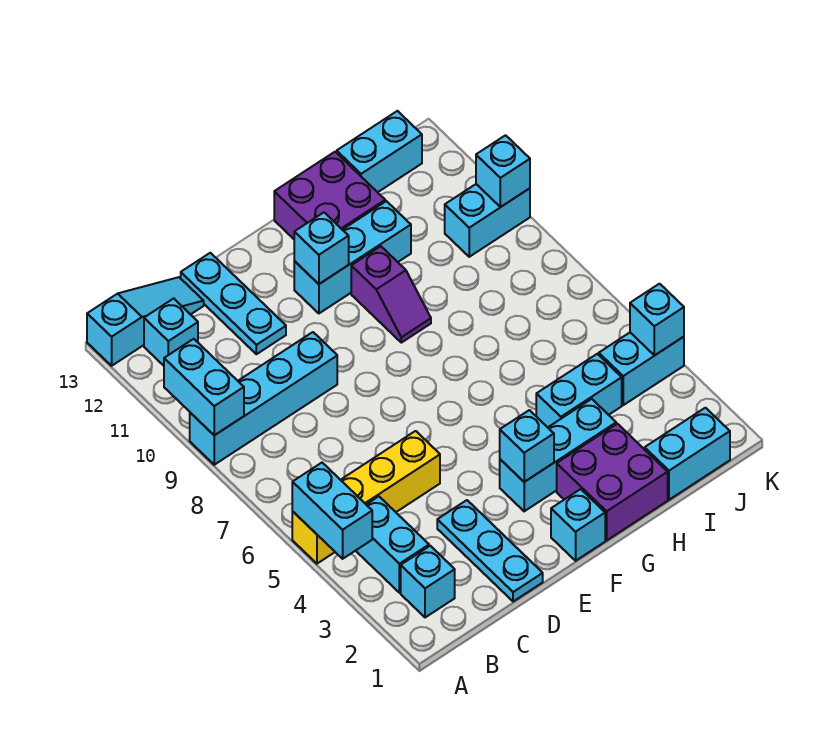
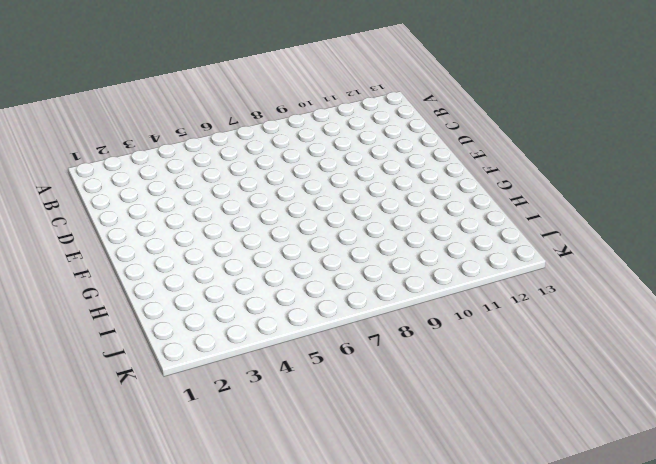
none -> yellow 1x4 brick [292,431,440,564]
none -> cyan 1x4 brick [190,332,337,465]
none -> cyan 1x3 slope [87,277,204,366]

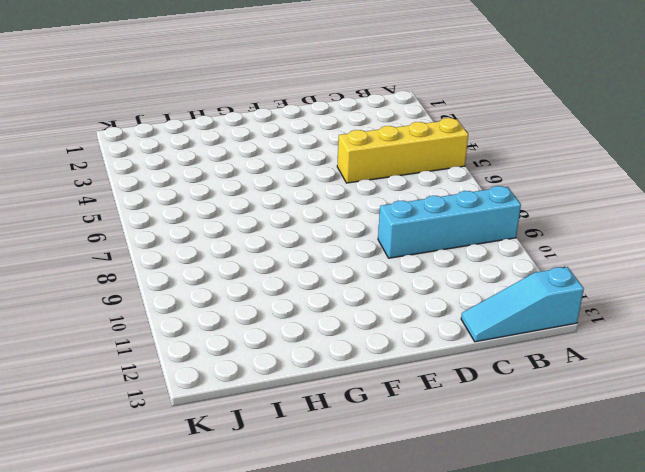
none -> cyan 1x1 brick [401,546,455,618]
none -> cyan 1x2 brick [356,497,429,593]
none -> cyan 1x1 brick [144,298,198,366]

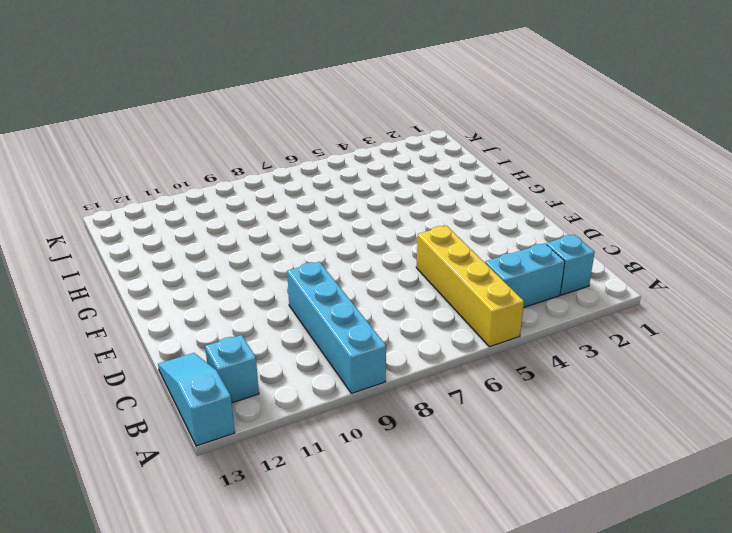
none -> cyan 1x3 plate [437,500,543,602]
none -> cyan 1x3 plate [181,253,286,354]
none -> cyan 1x1 brick [551,489,605,561]

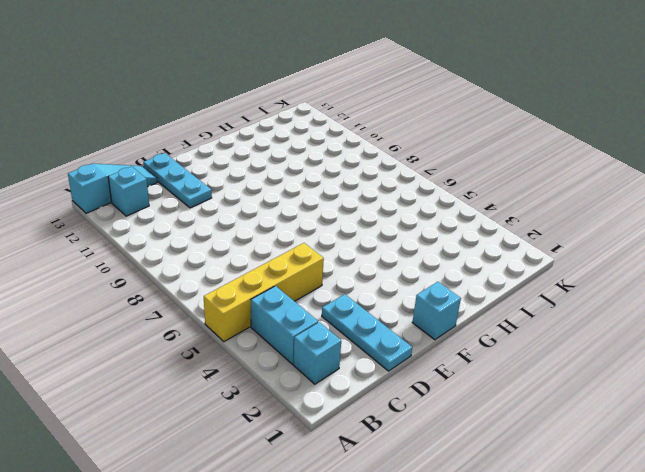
none -> cyan 1x4 brick [190,332,337,465]
none -> cyan 1x3 brick [500,399,616,511]
none -> cyan 1x3 brick [294,201,411,313]

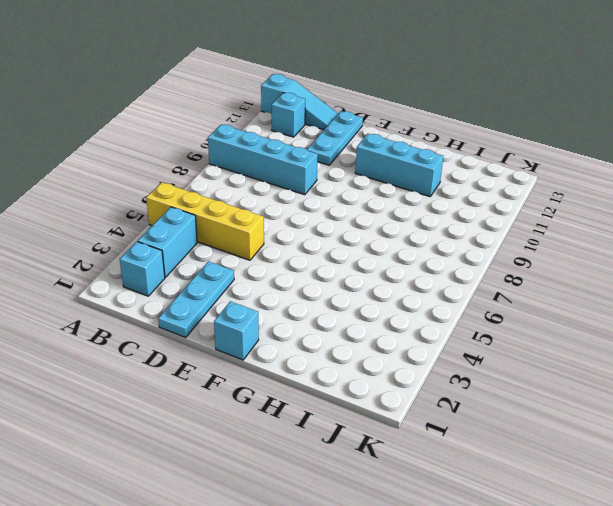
none -> cyan 1x3 brick [500,399,616,511]
none -> purple 2x2 brick [557,424,668,540]
none -> purple 1x2 slope [351,246,431,343]

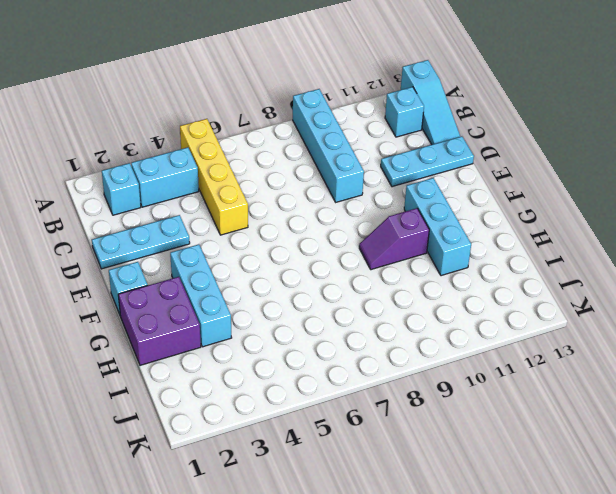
none -> purple 2x2 brick [274,152,385,239]
none -> cyan 1x2 brick [536,354,622,427]
none -> cyan 1x2 brick [645,408,730,500]

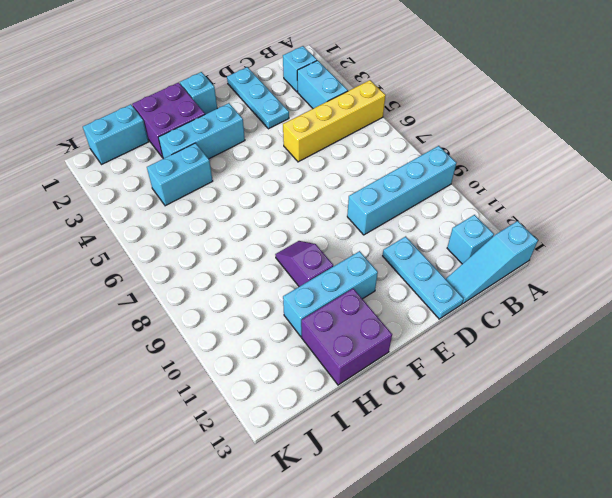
none -> cyan 1x2 brick [337,111,422,192]
none -> cyan 1x2 brick [599,333,684,405]
none -> cyan 1x2 brick [445,184,530,257]

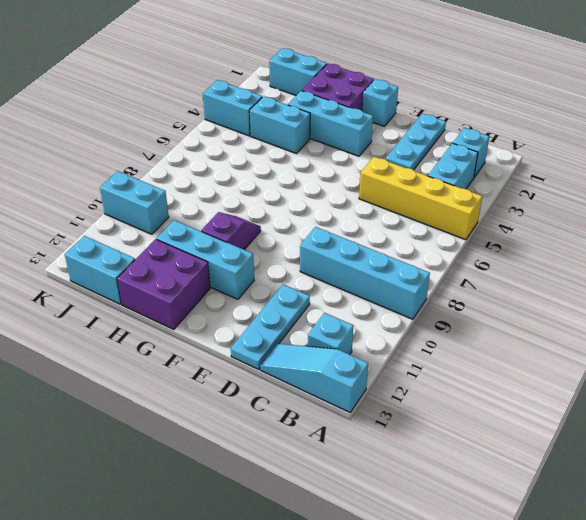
none -> cyan 1x2 brick [292,463,372,559]
none -> cyan 1x2 brick [164,339,244,435]
none -> cyan 1x1 brick [500,410,554,482]

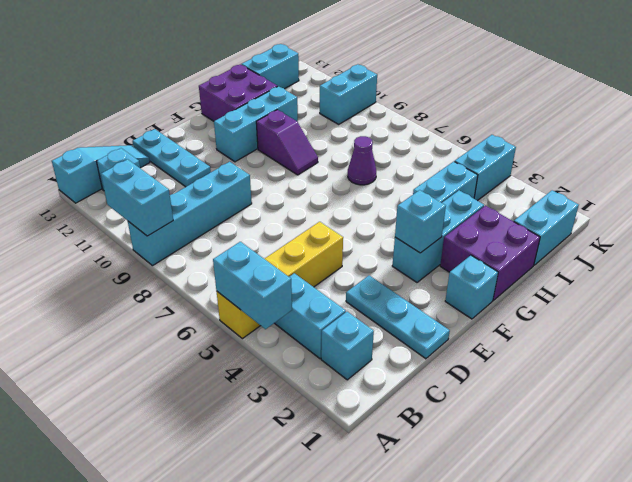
purple 1x1 cone [348,136,376,185] -> none
none -> cyan 1x1 brick [294,213,349,284]
none -> cyan 1x1 brick [630,284,684,355]
none -> cyan 1x1 brick [476,135,530,207]

